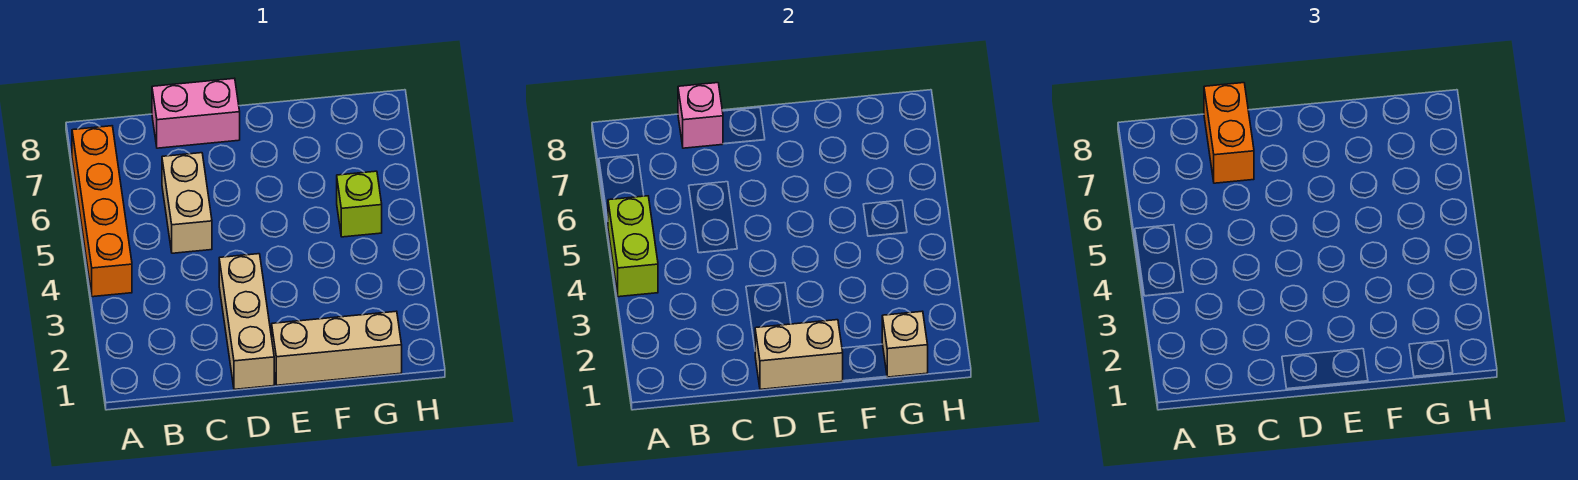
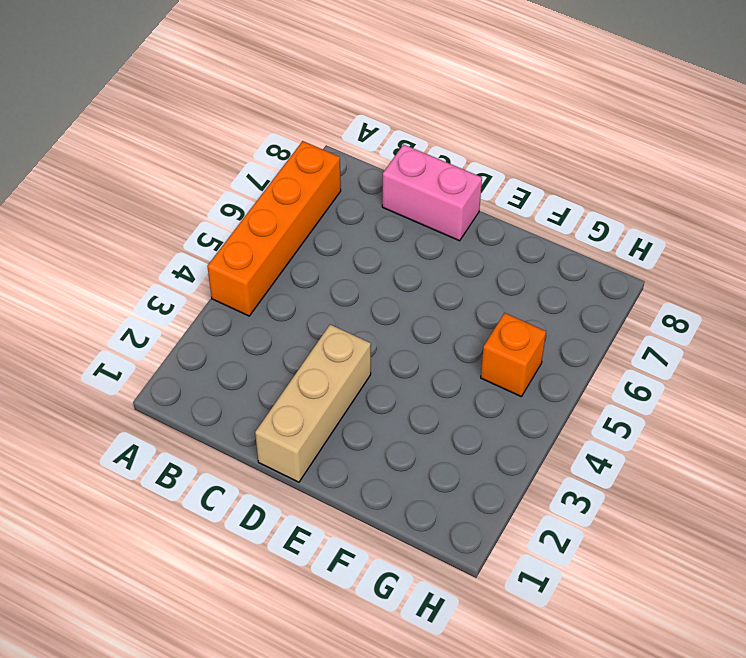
orange 1x1 brick [481,313,546,397] -> lime 1x1 brick [337,171,382,237]
none -> tan 1x2 brick [162,153,212,253]
none -> tan 1x3 brick [272,311,402,385]

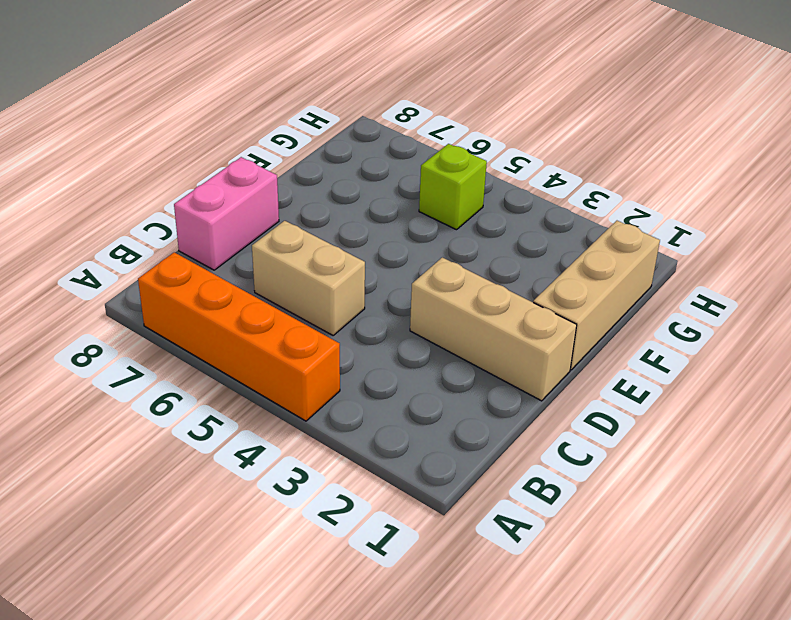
none -> lime 1x2 brick [608,196,658,297]
none -> pink 1x1 brick [678,83,723,148]

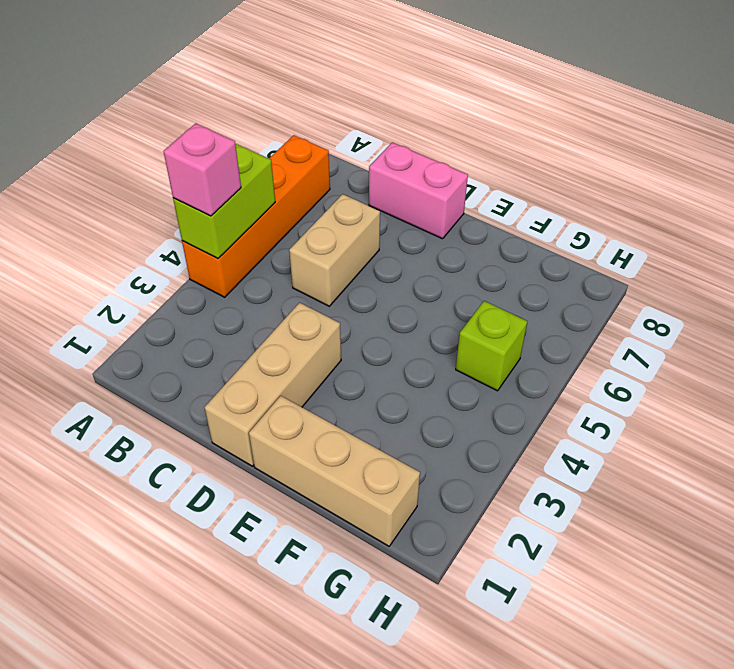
pink 1x1 brick [163,123,241,216] -> pink 1x1 brick moved to [678,83,723,148]
none -> tan 1x2 brick [755,320,843,389]
none -> tan 1x1 brick [882,311,928,377]

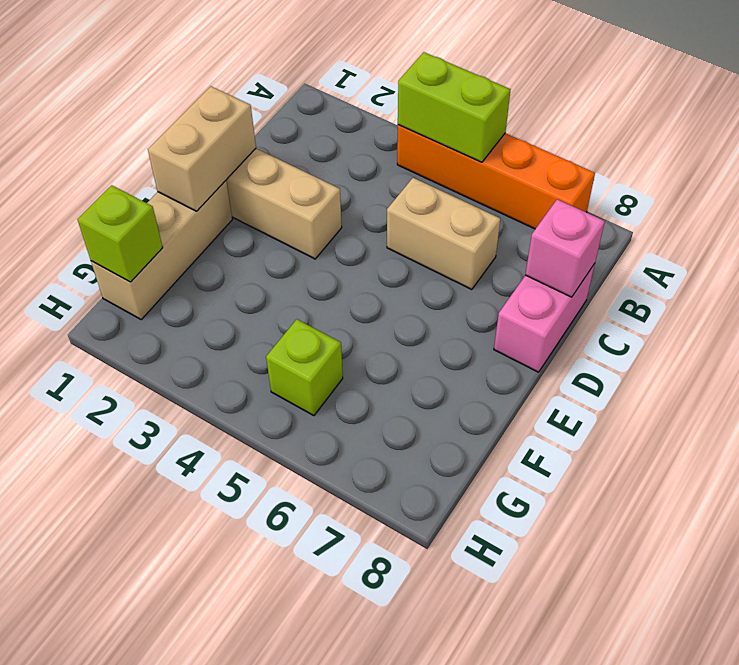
lime 1x1 brick [78,185,163,282] -> tan 1x1 brick [882,311,928,377]
none -> orange 1x2 brick [1204,83,1254,183]

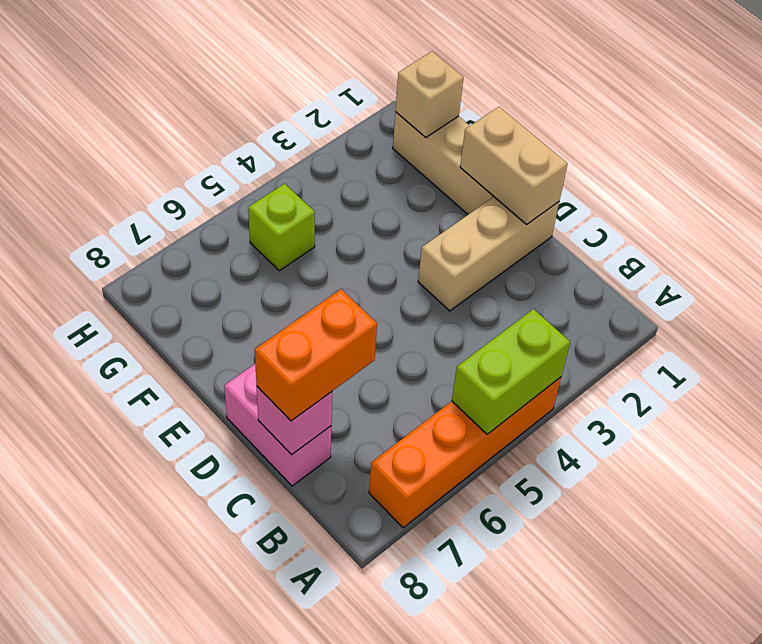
none -> tan 1x2 brick [162,153,212,253]

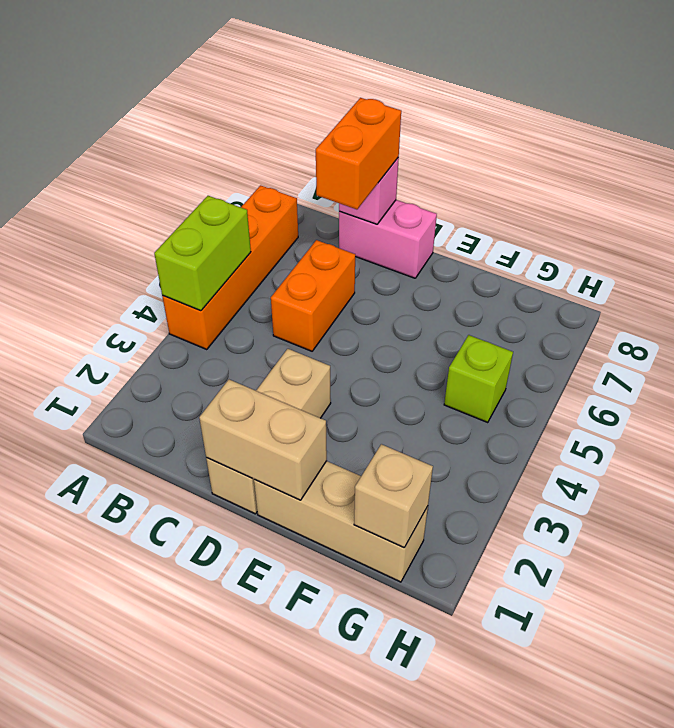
orange 1x2 brick [271,240,355,351] -> tan 1x2 brick [162,153,212,253]

